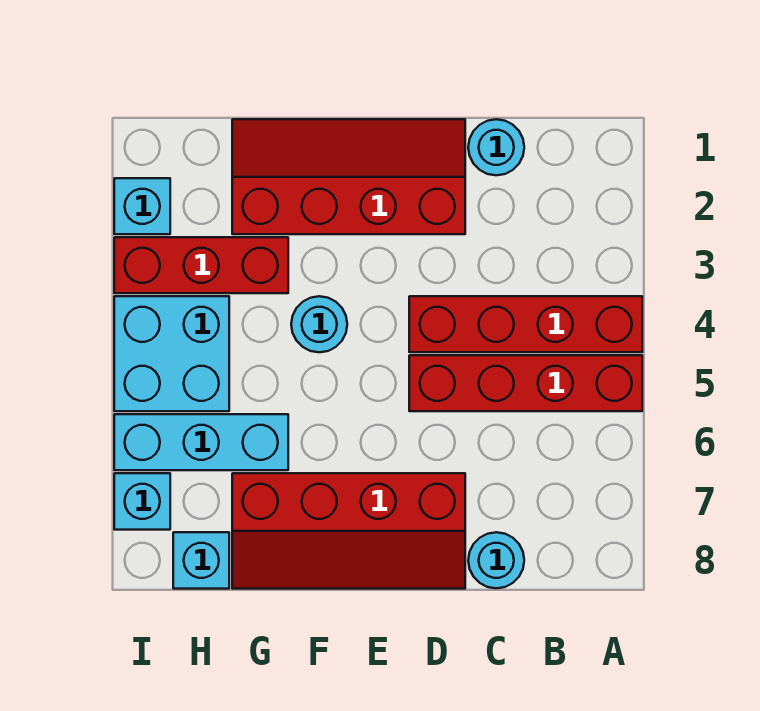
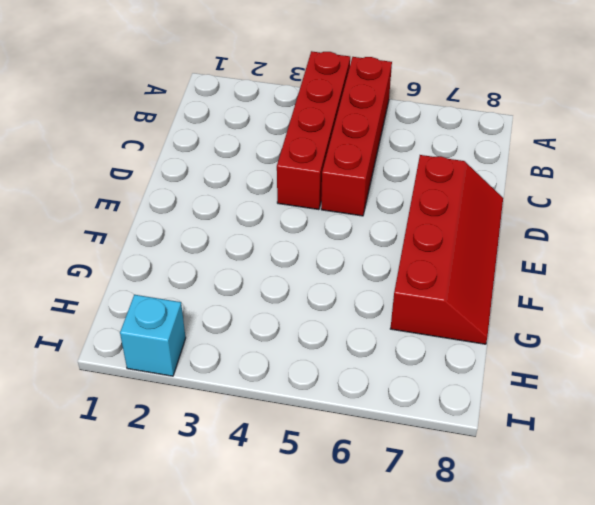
none -> cyan 1x1 round brick [468,119,524,175]
none -> cyan 1x1 round brick [468,532,524,588]
none -> red 2x4 slope [232,119,465,234]

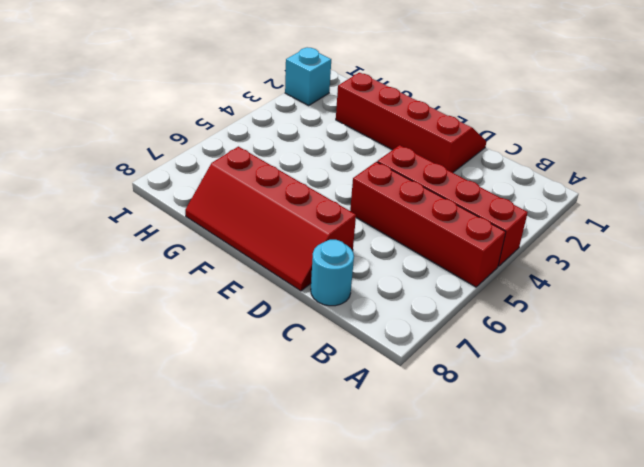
none -> cyan 1x1 round brick [468,119,524,175]
none -> cyan 1x1 round brick [291,296,347,352]
none -> red 1x3 brick [114,237,288,293]

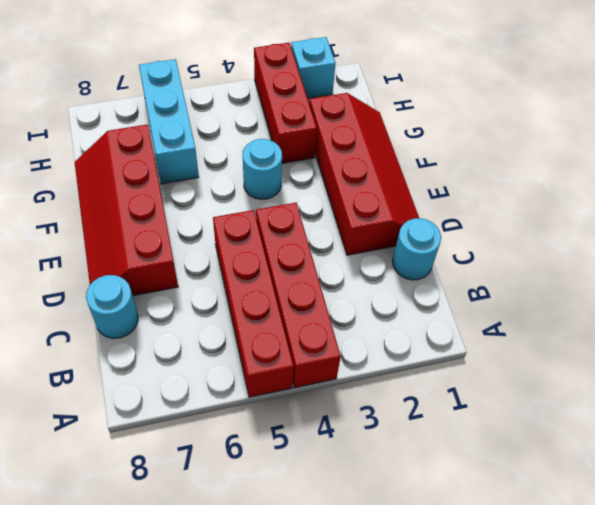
none -> cyan 2x2 brick [114,296,229,411]
none -> cyan 1x1 brick [173,532,229,589]
none -> cyan 1x1 brick [114,473,170,530]

